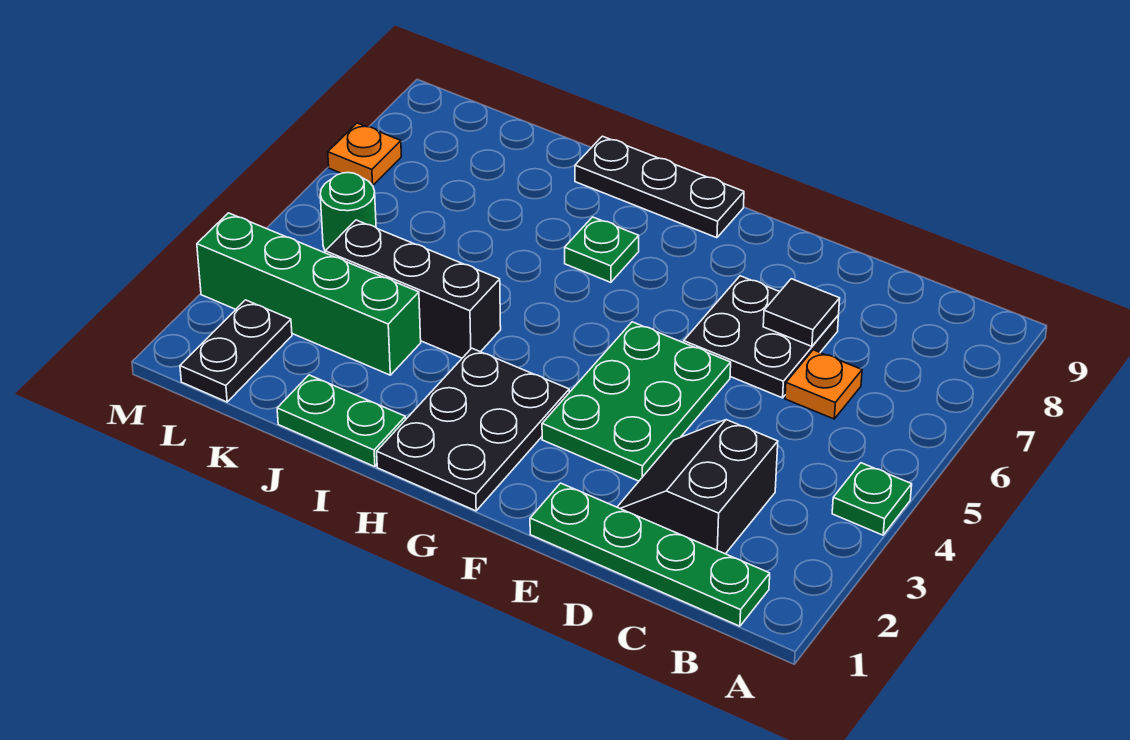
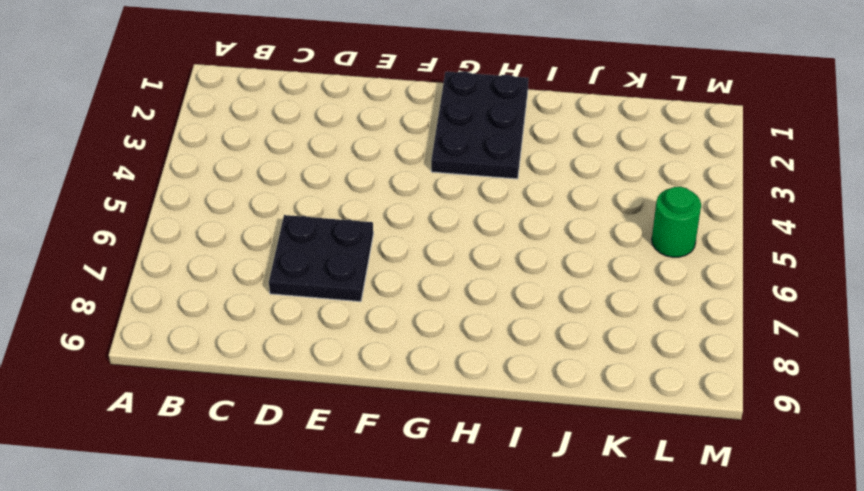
none -> green 1x1 plate [832,463,912,535]
none -> green 1x4 plate [530,483,770,626]
none -> black 2x2 slope [617,420,778,554]

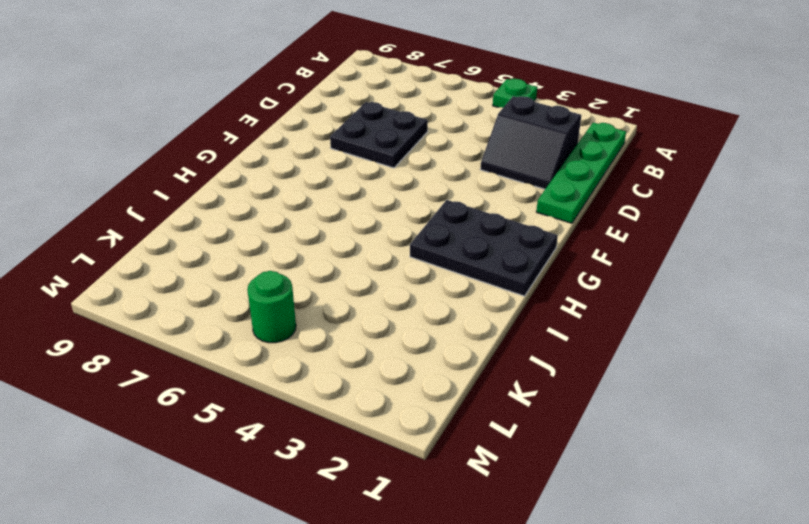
none -> orange 1x1 plate [785,350,862,419]
none -> green 2x3 plate [542,322,731,481]
none -> black 1x3 plate [575,136,744,238]

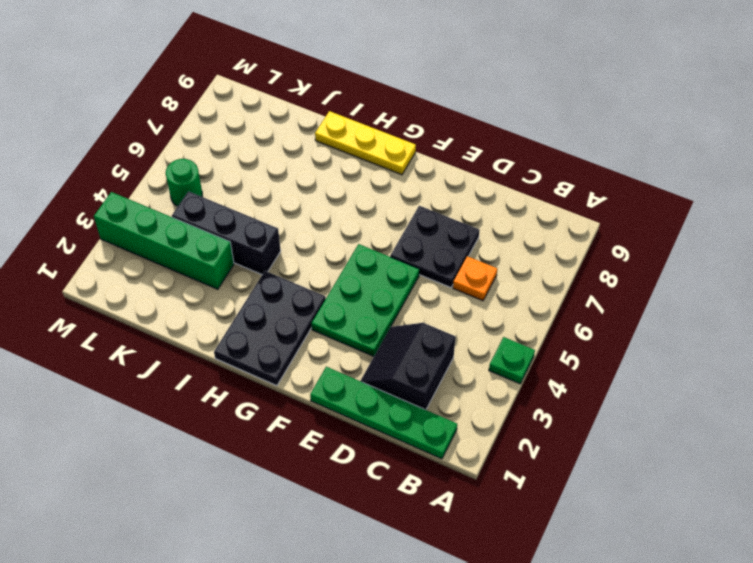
yellow 1x3 plate [315,111,416,175] -> black 1x3 plate [575,136,744,238]
none -> green 1x1 plate [565,217,639,282]
none -> green 1x2 plate [277,375,406,467]
none -> black 1x2 plate [180,300,292,402]

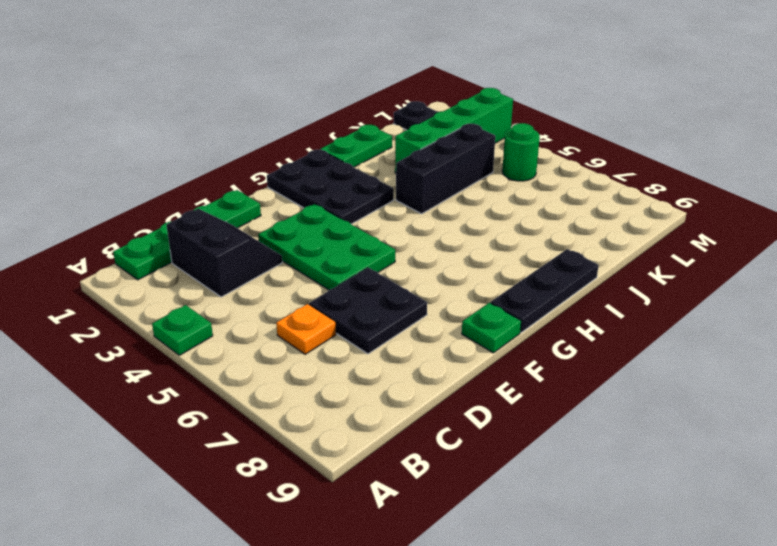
green 1x1 plate [462,303,521,353] -> green 1x1 plate moved to [565,217,639,282]
none -> orange 1x1 plate [328,123,401,186]
none -> black 1x1 tile [763,279,840,346]

